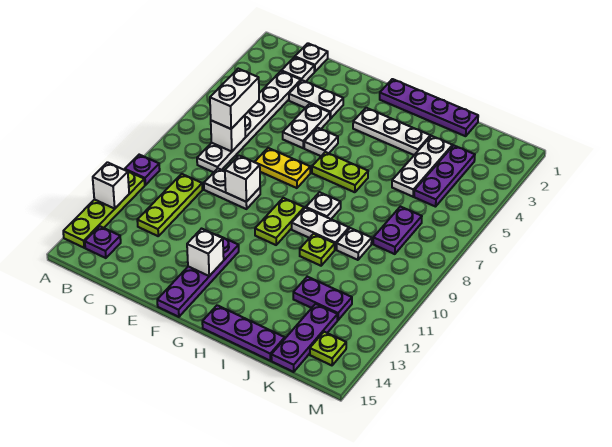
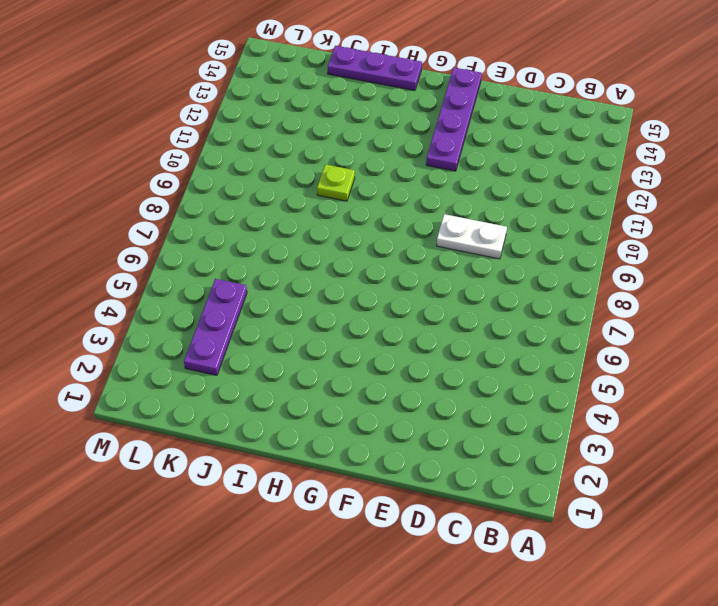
none -> purple 1x1 plate [125,155,160,185]
none -> lime 1x4 plate [63,170,145,248]
none -> purple 1x1 plate [85,226,121,258]
none -> white 1x1 plate [295,43,328,72]

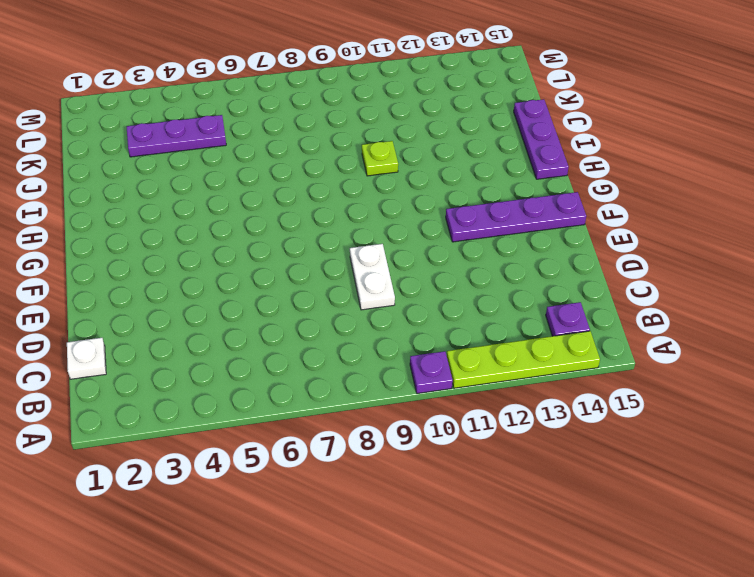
none -> white 1x1 plate [282,57,314,82]
none -> white 1x6 plate [197,71,301,172]
none -> lime 1x3 plate [137,174,202,236]
none -> white 1x2 plate [289,80,343,119]

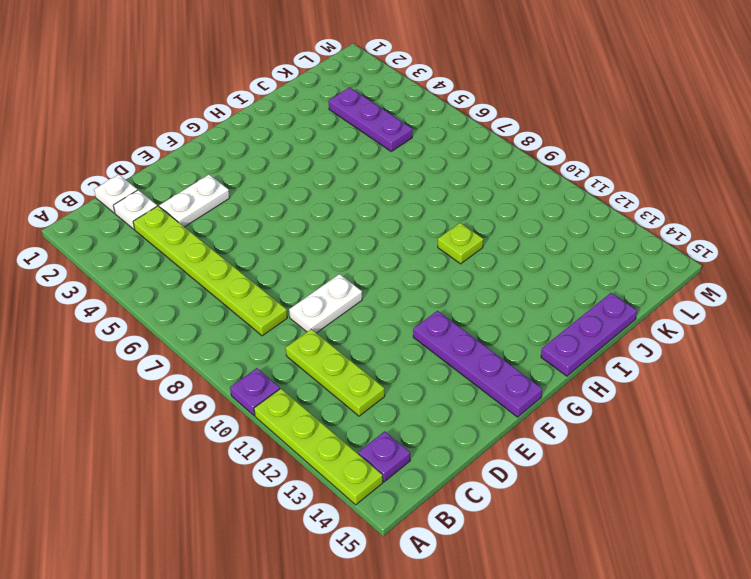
lime 1x6 plate [133,206,287,336] -> white 1x6 plate [197,71,301,172]
none -> white 1x2 plate [283,104,330,148]
none -> yellow 1x2 plate [255,148,310,188]
none -> white 1x1 plate [304,128,338,156]
none -> purple 1x4 plate [380,79,478,136]

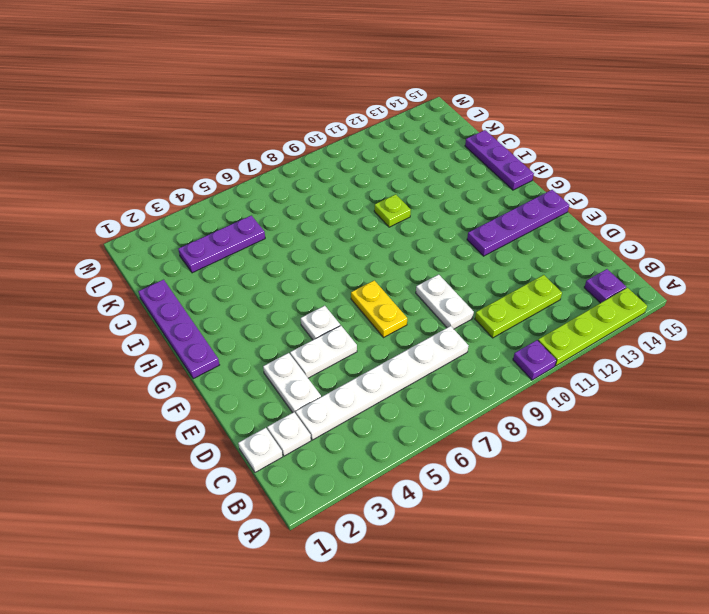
none -> white 1x3 plate [353,108,430,155]
none -> lime 1x2 plate [312,152,368,192]
none -> lime 1x2 plate [255,198,304,245]
none -> white 1x1 plate [306,192,341,219]

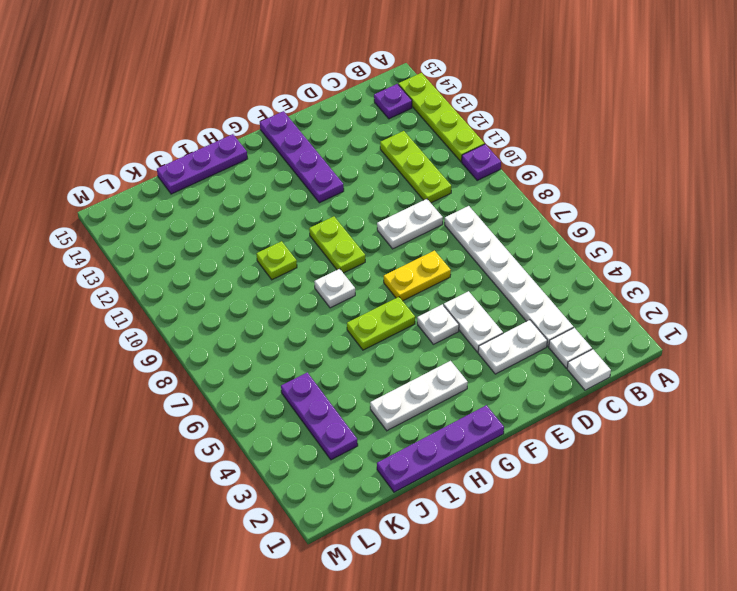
none -> white 1x2 plate [292,208,349,249]
none -> white 1x3 plate [392,136,453,197]
none -> white 1x1 plate [337,228,372,260]
none -> purple 1x2 plate [293,277,352,320]

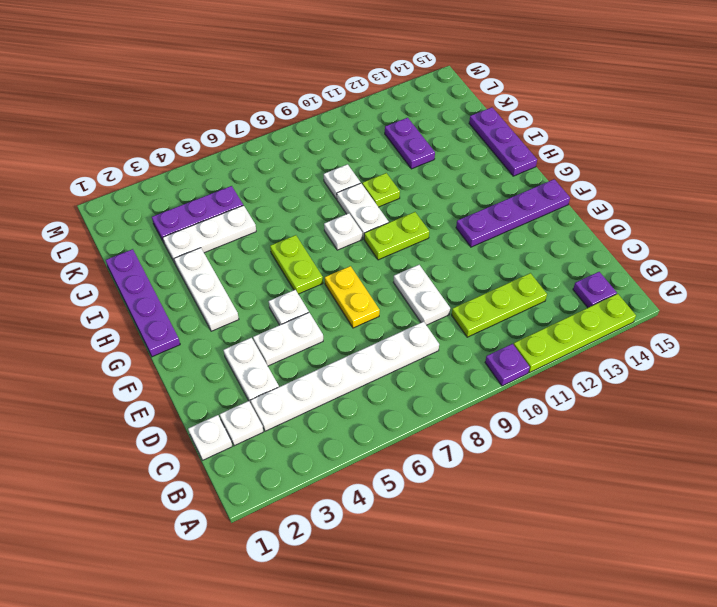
none -> purple 1x2 plate [373,207,422,254]
none -> purple 1x3 plate [271,304,338,372]
none -> lime 1x1 plate [310,332,346,365]
none -> white 1x1 brick [93,162,129,209]

